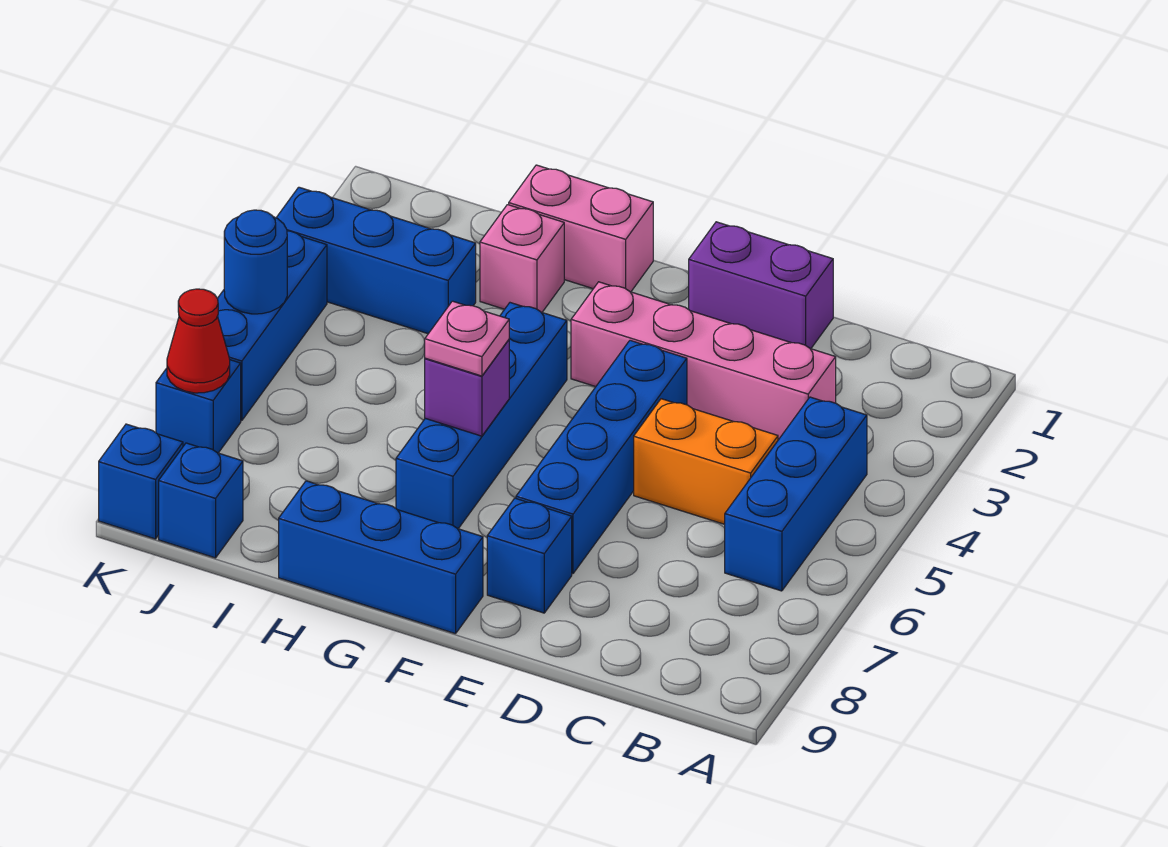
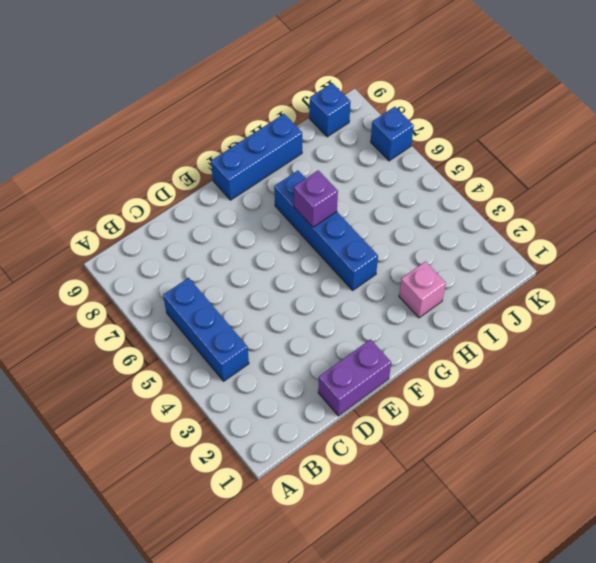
none -> pink 1x4 brick [571,282,836,440]
none -> orange 1x2 brick [634,399,778,524]
none -> blue 1x4 brick [516,340,687,574]

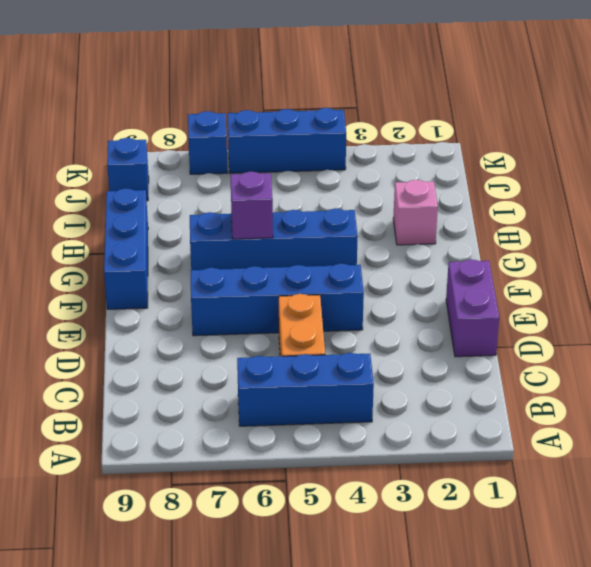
none -> pink 1x4 brick [571,282,836,440]
none -> blue 1x1 brick [487,498,572,613]
none -> pink 1x2 brick [509,165,653,292]

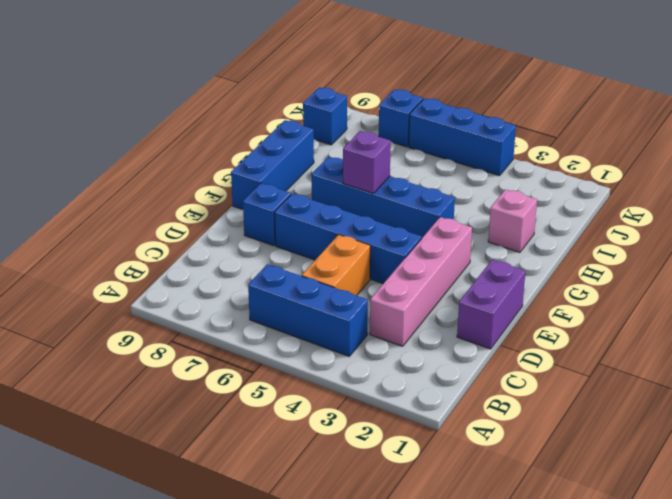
none -> pink 1x2 brick [509,165,653,292]
none -> blue 1x3 brick [276,187,476,334]
none -> blue 1x1 brick [99,424,183,539]

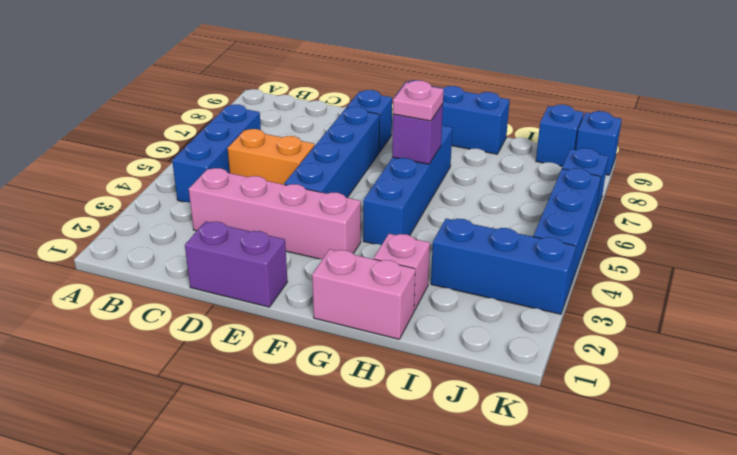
none -> blue 1x1 round brick [224,210,287,314]
none -> red 1x1 cone [167,289,230,393]

